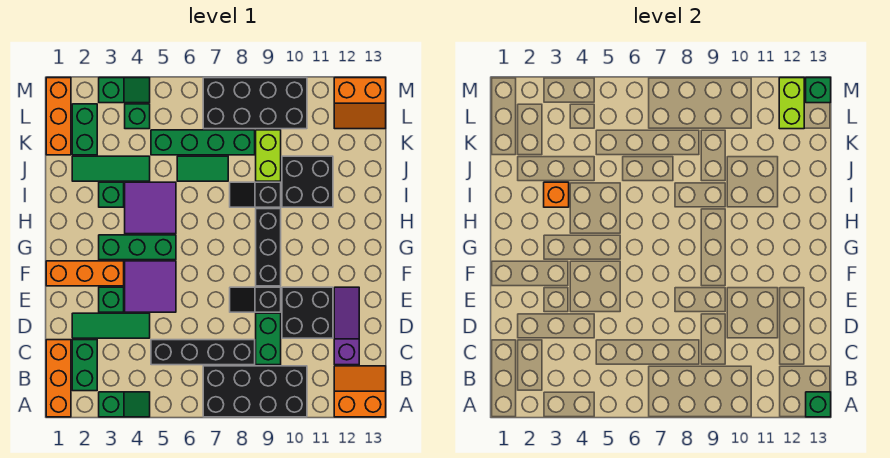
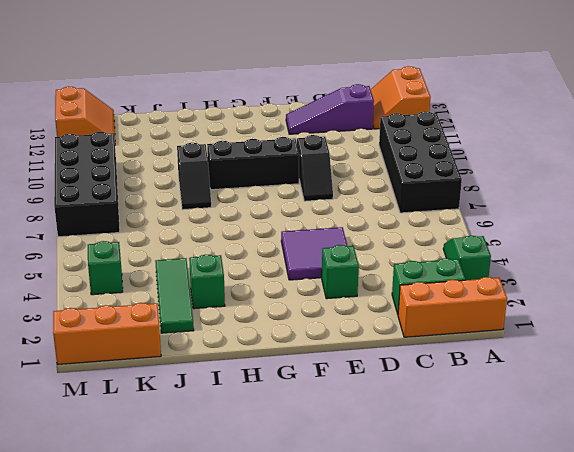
none -> black 1x4 brick [151,340,255,365]
none -> green 1x2 brick [256,313,281,365]
none -> green 1x3 tile [72,313,150,338]
none -> black 2x2 brick [282,287,333,338]

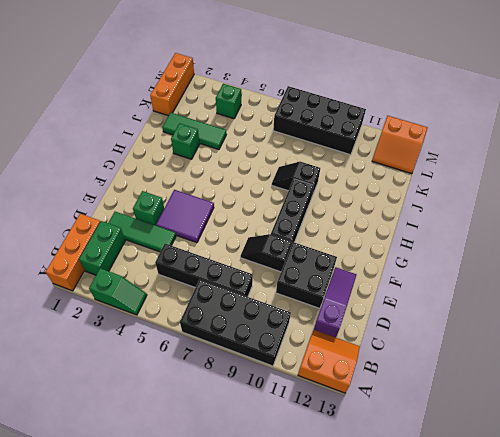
none -> green 1x2 brick [256,313,281,365]
none -> orange 1x3 brick [46,261,124,286]
none -> green 1x3 brick [99,235,176,260]
none -> purple 2x2 tile [125,182,176,234]

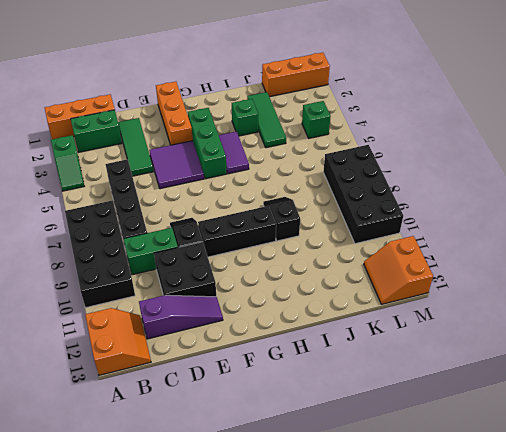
purple 1x2 tile [219,131,249,174] -> purple 2x2 tile [125,182,176,234]
none -> green 1x1 brick [99,287,124,312]
none -> black 2x2 brick [282,156,333,207]
none -> green 1x2 tile [177,156,228,181]
none -> lime 1x2 brick [256,130,281,181]

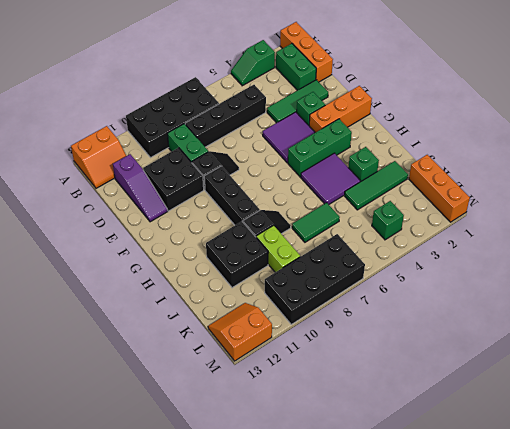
none -> green 1x2 brick [72,104,97,155]
none -> green 1x4 brick [151,130,255,155]
none -> green 1x2 slope [99,78,150,103]
none -> green 1x1 brick [806,392,831,417]

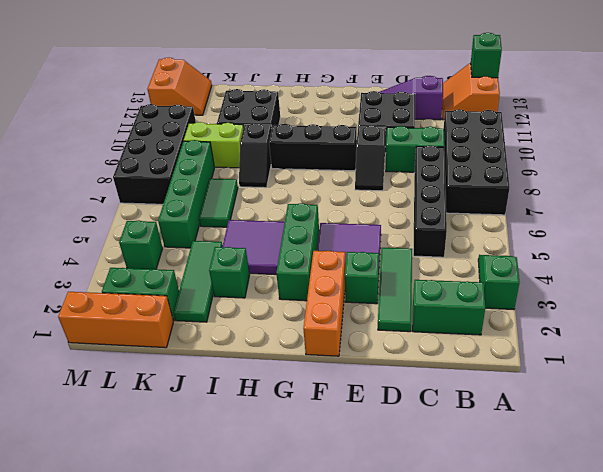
none -> orange 1x3 brick [46,340,71,417]
none -> green 1x2 slope [99,78,150,103]
none -> orange 1x1 brick [544,182,569,207]
none -> lime 1x2 brick [779,78,804,129]

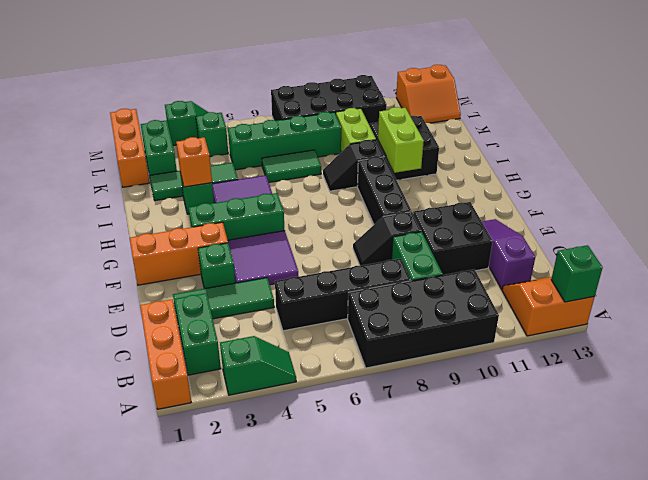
lime 1x2 brick [378,107,424,173] -> lime 1x2 brick moved to [779,78,804,129]
none -> green 1x1 brick [806,78,831,103]

